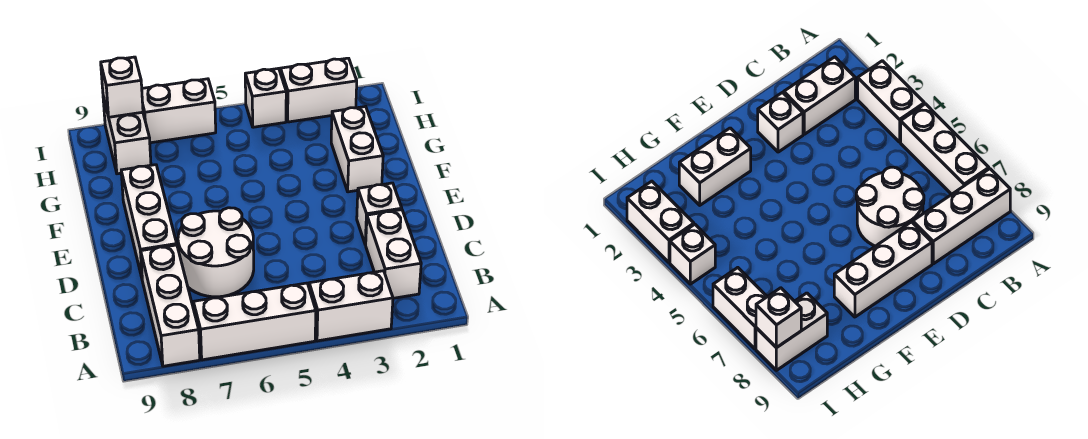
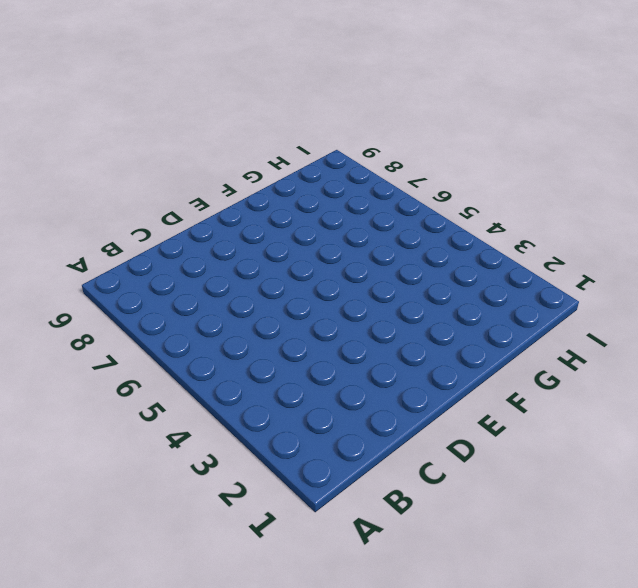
none -> white 1x2 brick [309,271,393,341]
none -> white 1x3 brick [193,283,316,360]
none -> white 1x3 brick [141,245,200,366]

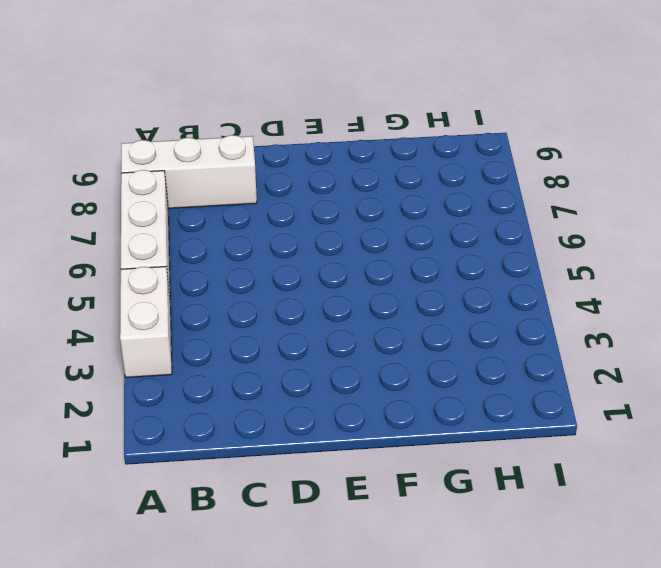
none -> white 1x2 brick [365,210,421,298]
none -> white 2x2 round brick [178,208,254,297]
none -> white 1x1 brick [357,183,402,244]

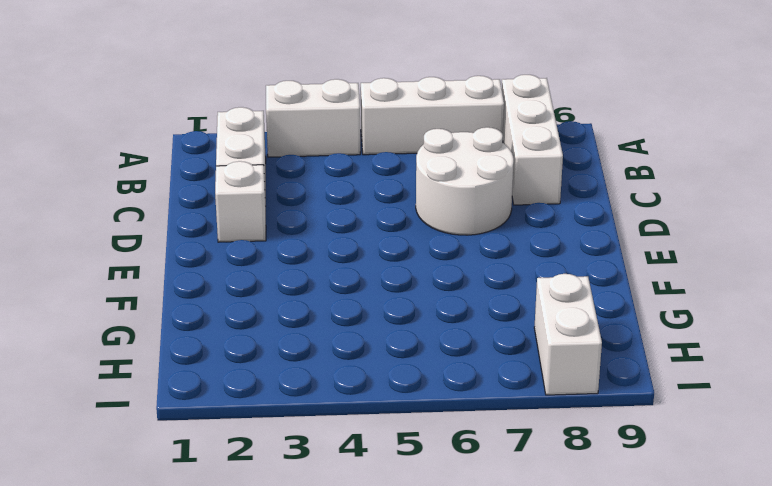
none -> white 1x3 brick [121,165,177,277]
none -> white 1x2 brick [331,107,383,192]
none -> white 1x2 brick [281,58,357,122]

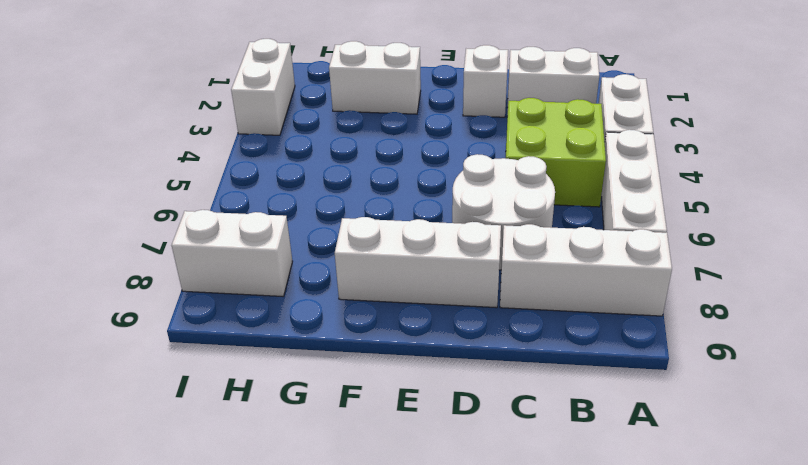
lime 2x2 brick [506,98,606,207] -> none
none -> white 1x1 brick [245,68,286,127]
none -> white 1x2 brick [142,79,216,143]
none -> white 1x1 brick [101,57,143,117]

